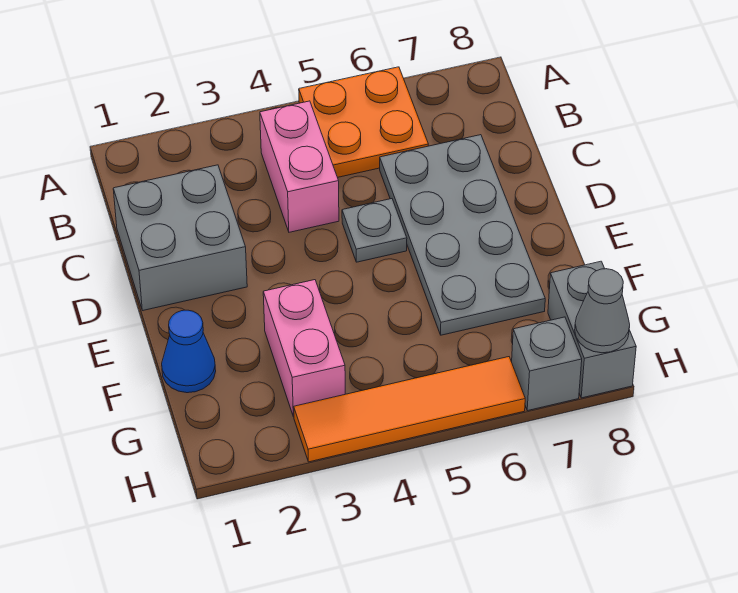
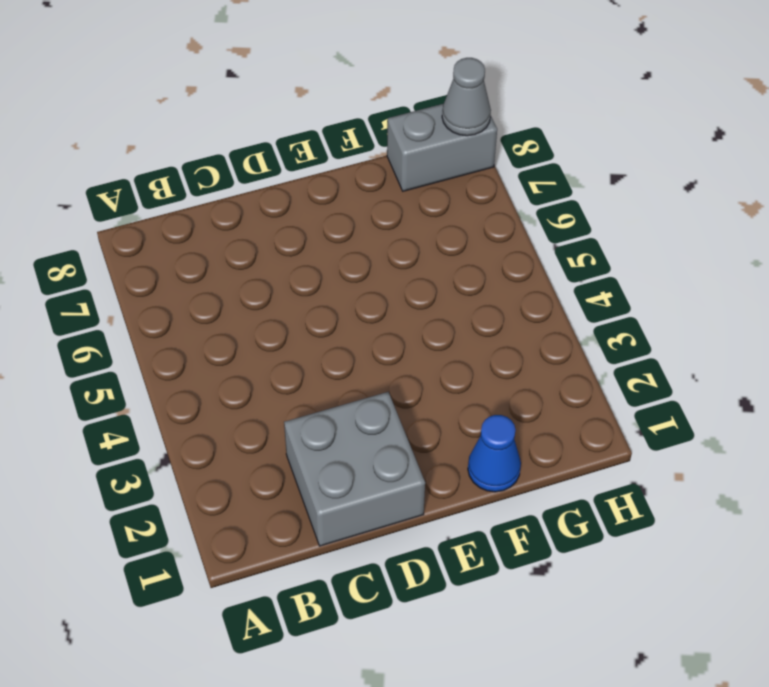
none -> orange 2x2 plate [299,67,428,177]
none -> pink 1x2 brick [260,101,339,232]

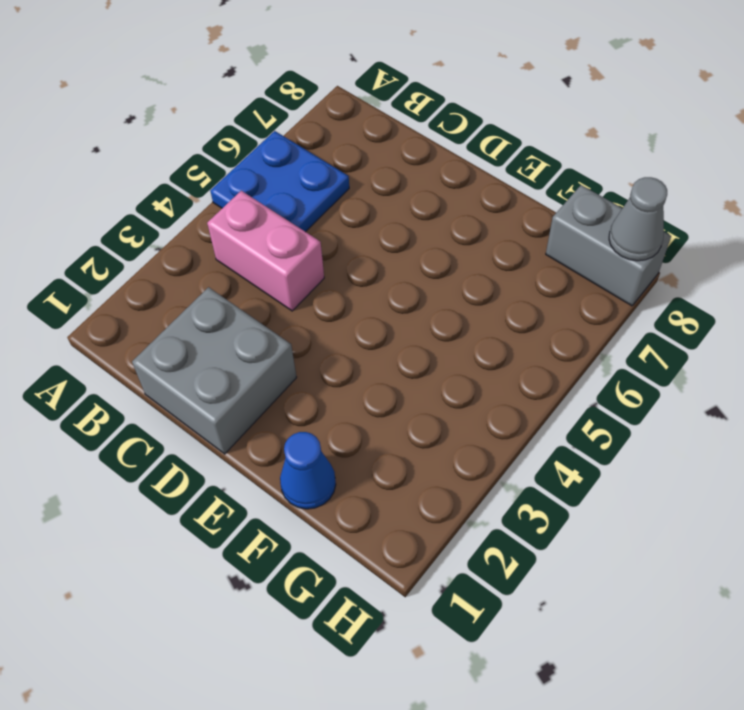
blue 2x2 plate [210,131,349,232] -> orange 2x2 plate [299,67,428,177]
none -> grey 2x4 plate [380,135,545,335]
none -> grey 1x1 plate [342,199,407,262]

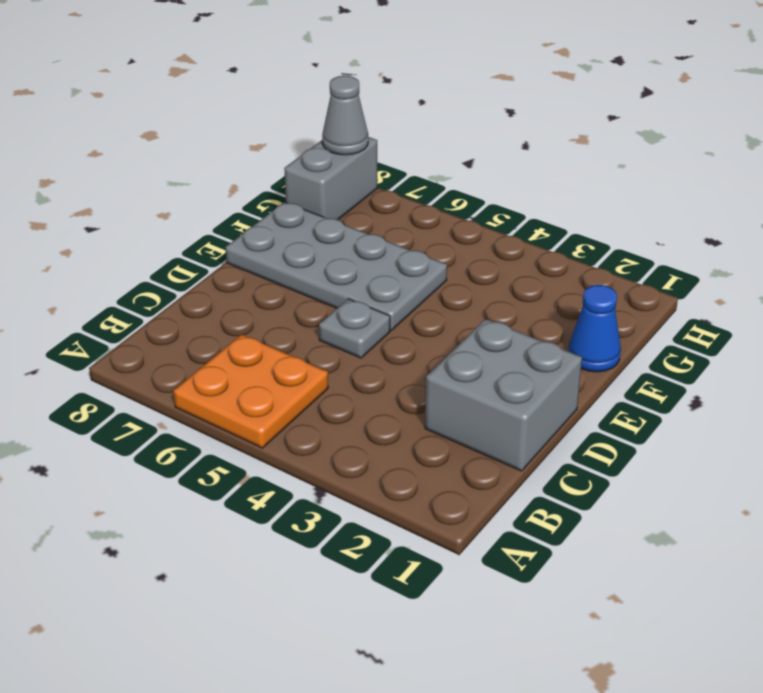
grey 2x4 plate [225,202,447,330] -> grey 2x4 plate turned to [380,135,545,335]
none -> pink 1x2 brick [260,101,339,232]
none -> pink 1x2 brick [263,280,345,417]

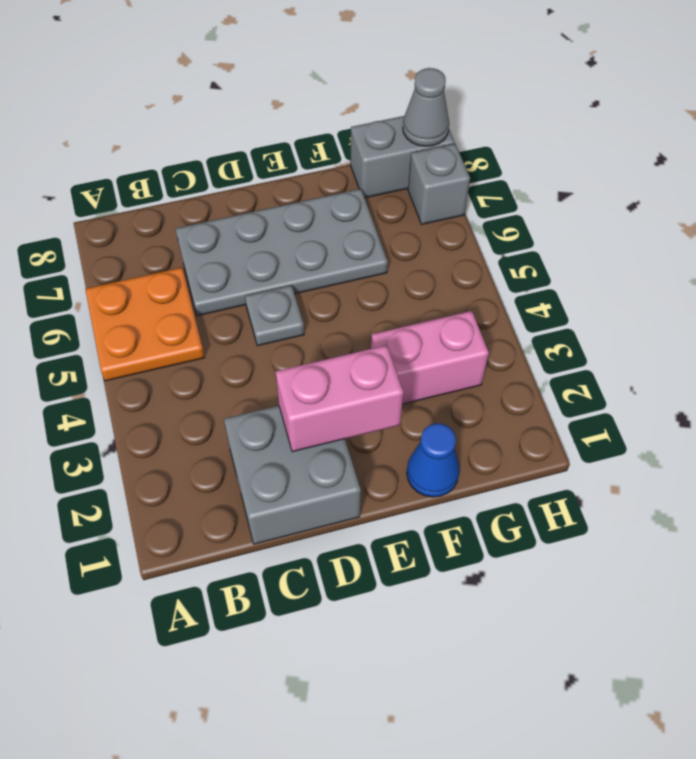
pink 1x2 brick [275,345,403,452] -> pink 1x2 brick moved to [260,101,339,232]
none -> orange 1x4 tile [294,357,525,462]

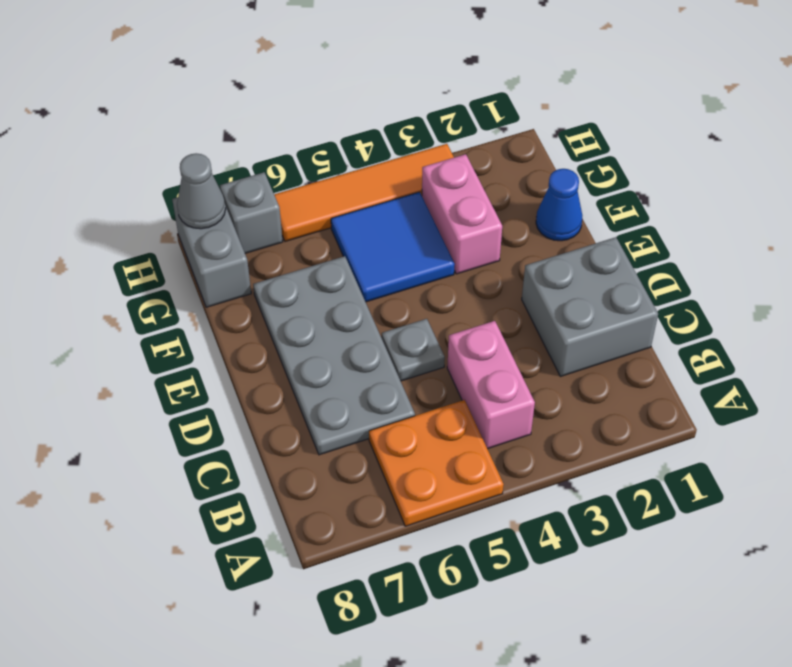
blue 2x2 tile [331,192,455,302] -> none

